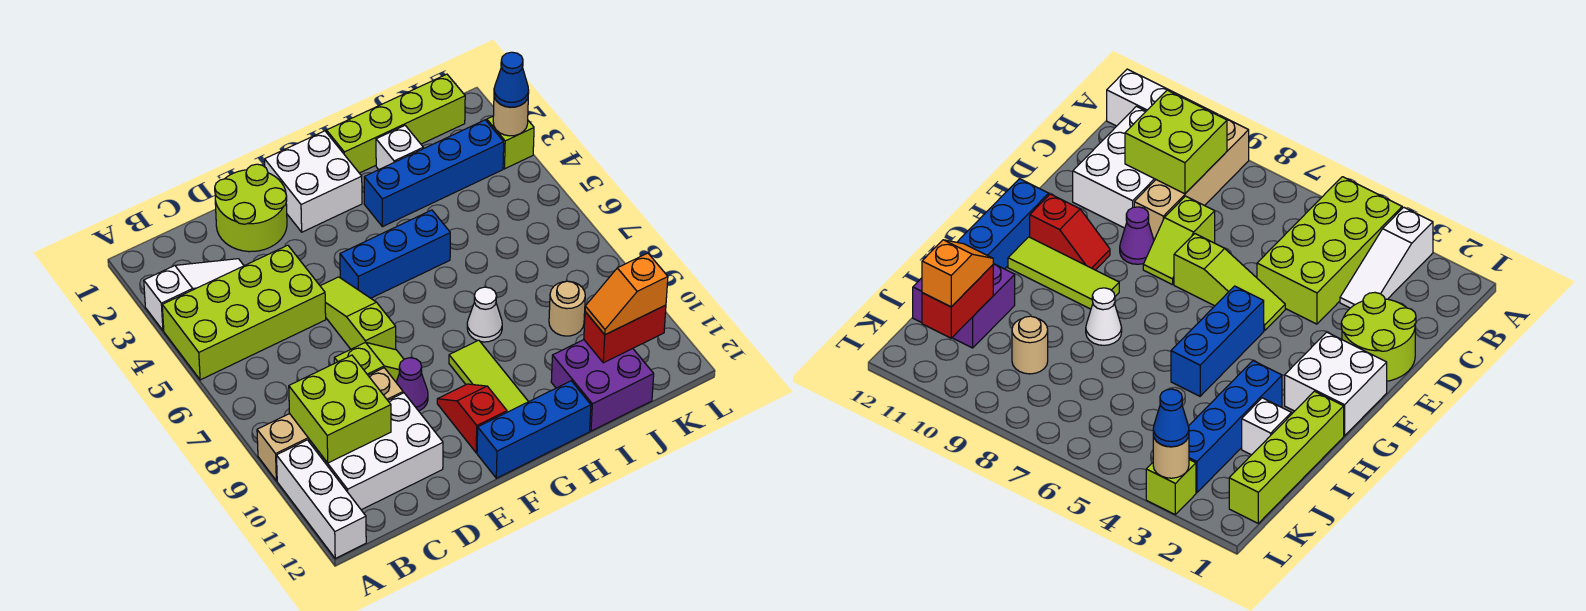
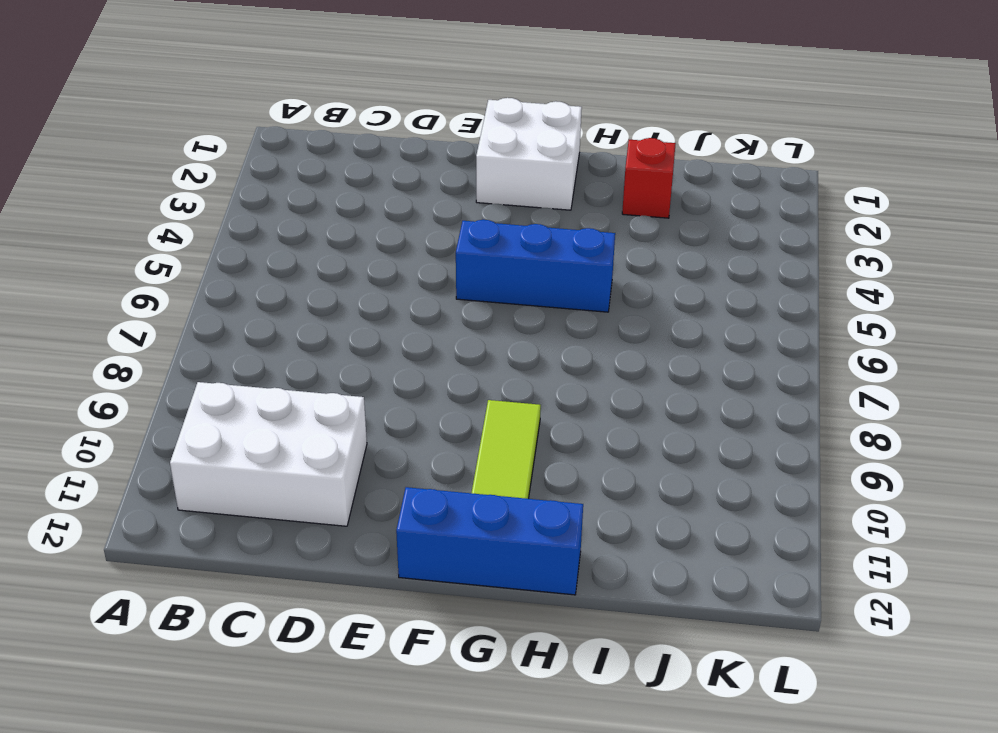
red 1x1 brick [622,138,676,218] -> white 1x1 brick [376,126,423,170]
none -> white 1x3 slope [144,259,244,331]
none -> lime 2x4 brick [162,245,326,380]
none -> tan 1x4 brick [257,368,403,481]

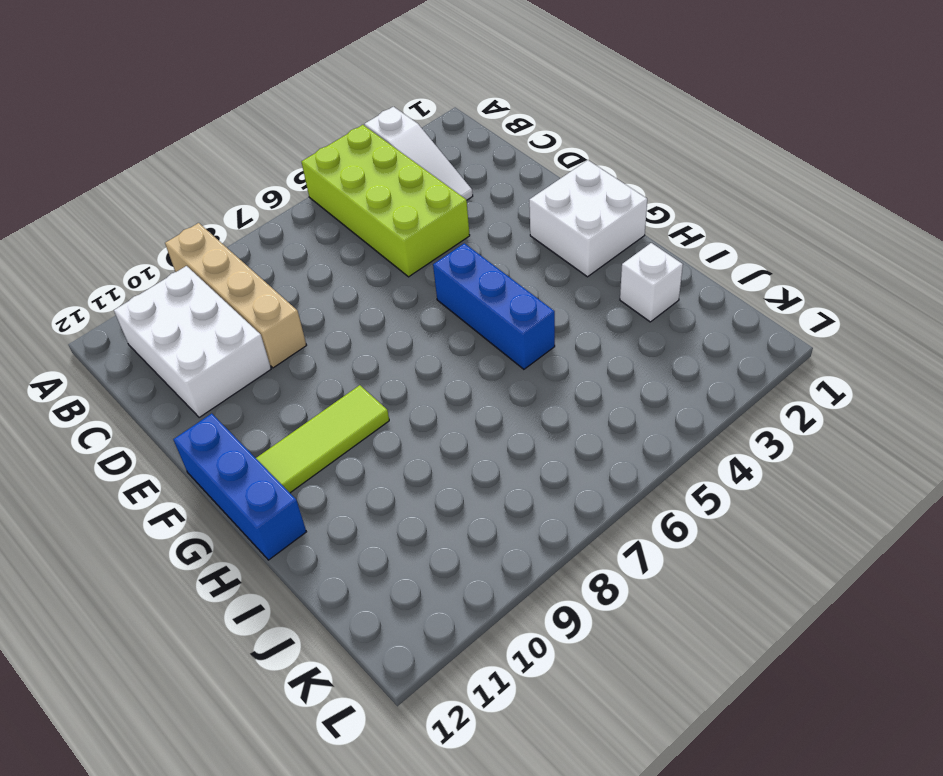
none -> white 1x3 brick [277,440,366,558]
none -> lime 2x2 round brick [215,164,287,252]
none -> lime 1x2 slope [334,342,404,382]

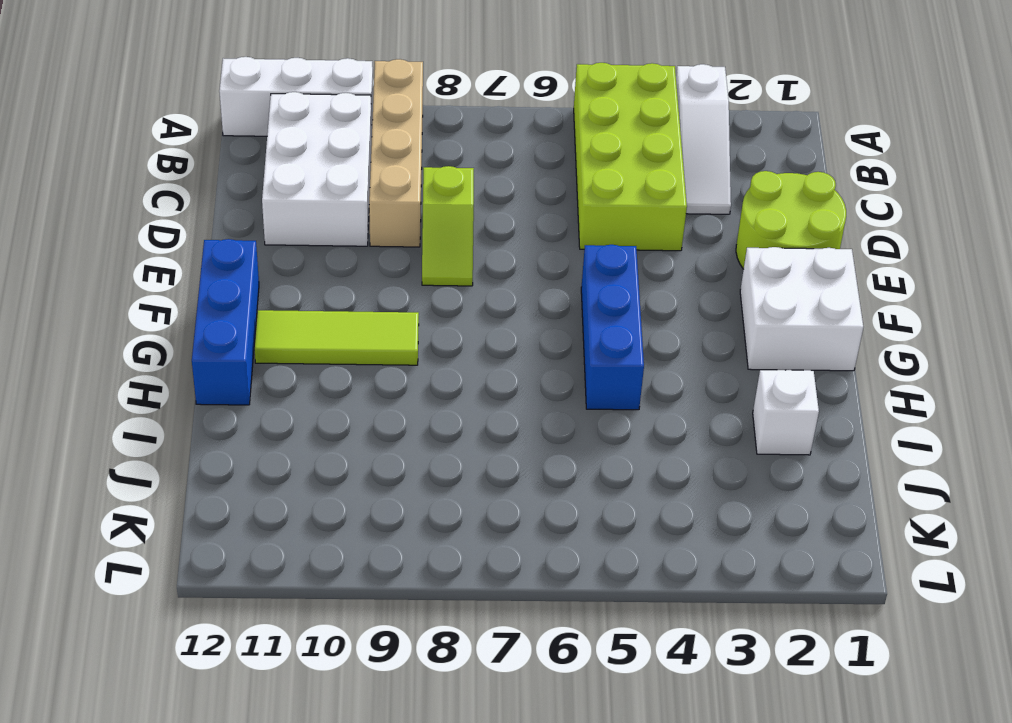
none -> lime 1x3 slope [321,277,396,350]
none -> purple 1x1 cone [396,358,428,411]
none -> red 1x2 slope [437,384,507,453]

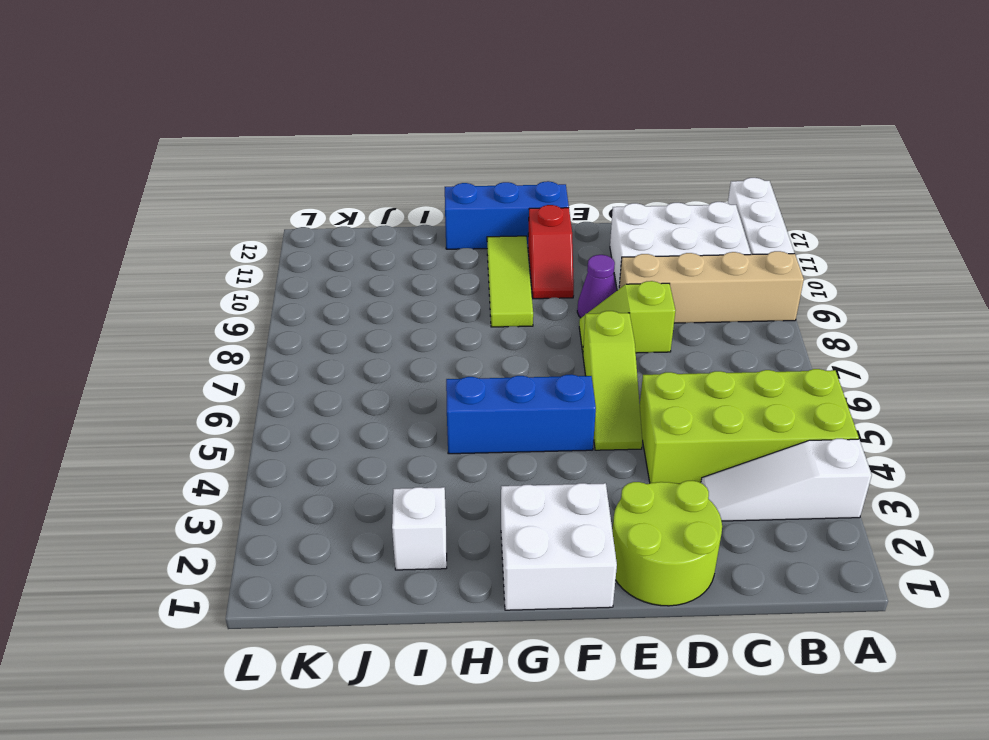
none -> lime 1x4 brick [327,74,465,173]
none -> blue 1x4 brick [364,120,504,227]
none -> white 1x1 cone [467,287,502,342]

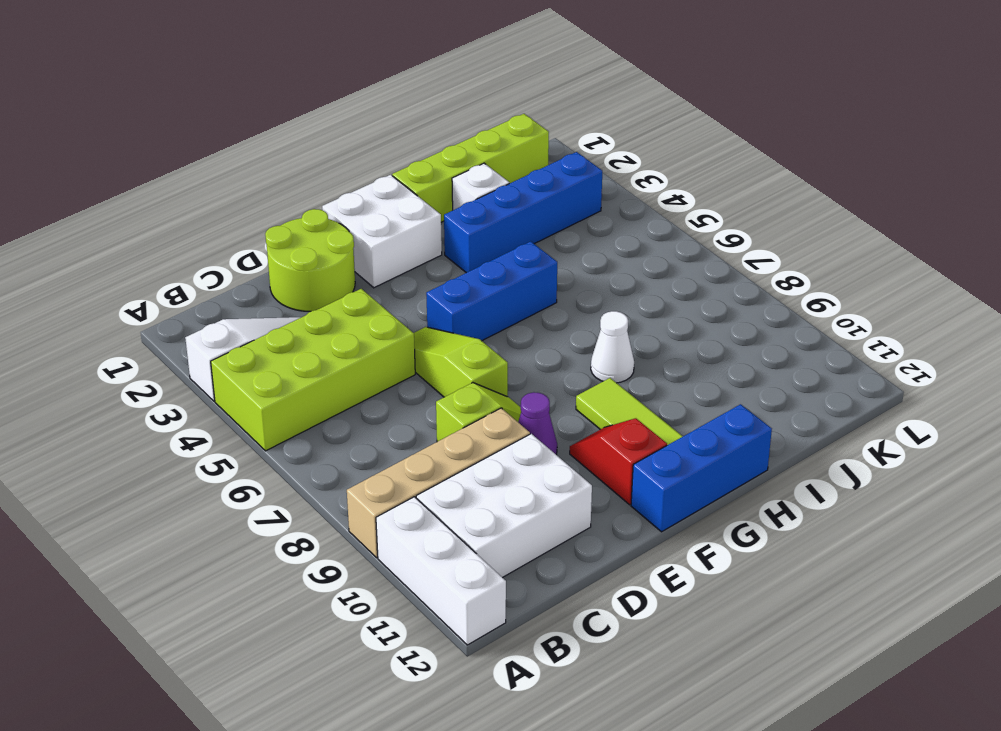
none -> purple 2x2 brick [551,340,654,431]
none -> tan 1x1 round brick [549,281,585,336]
none -> lime 1x1 brick [487,116,534,169]

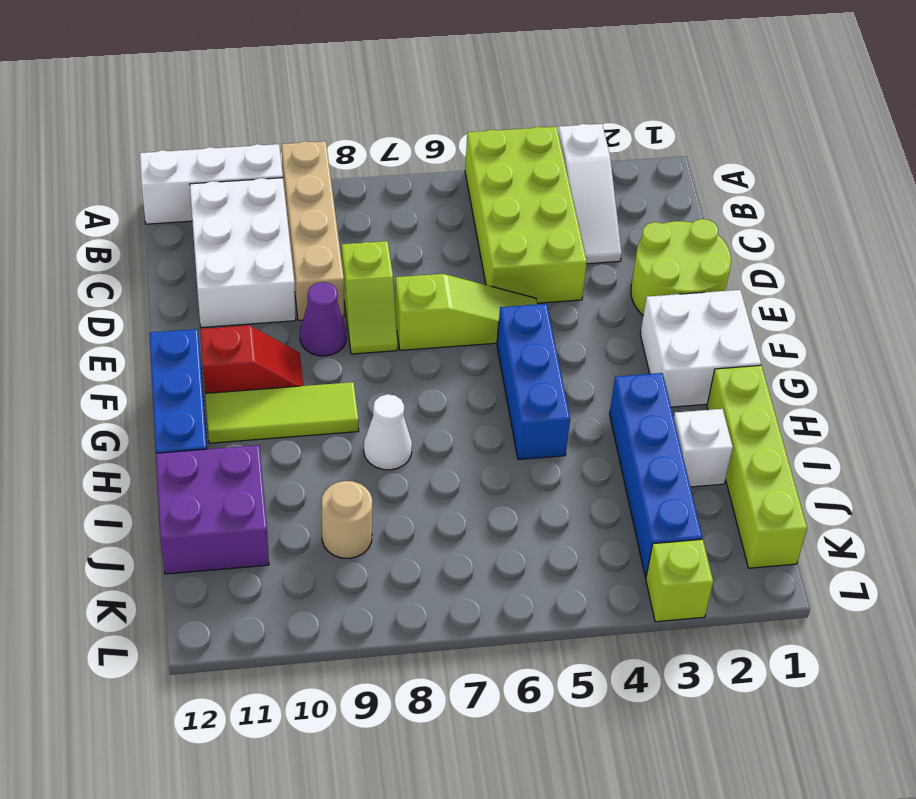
none -> lime 2x2 brick [289,355,391,463]
none -> red 1x2 brick [584,305,666,363]
none -> tan 1x1 round brick [493,97,528,136]

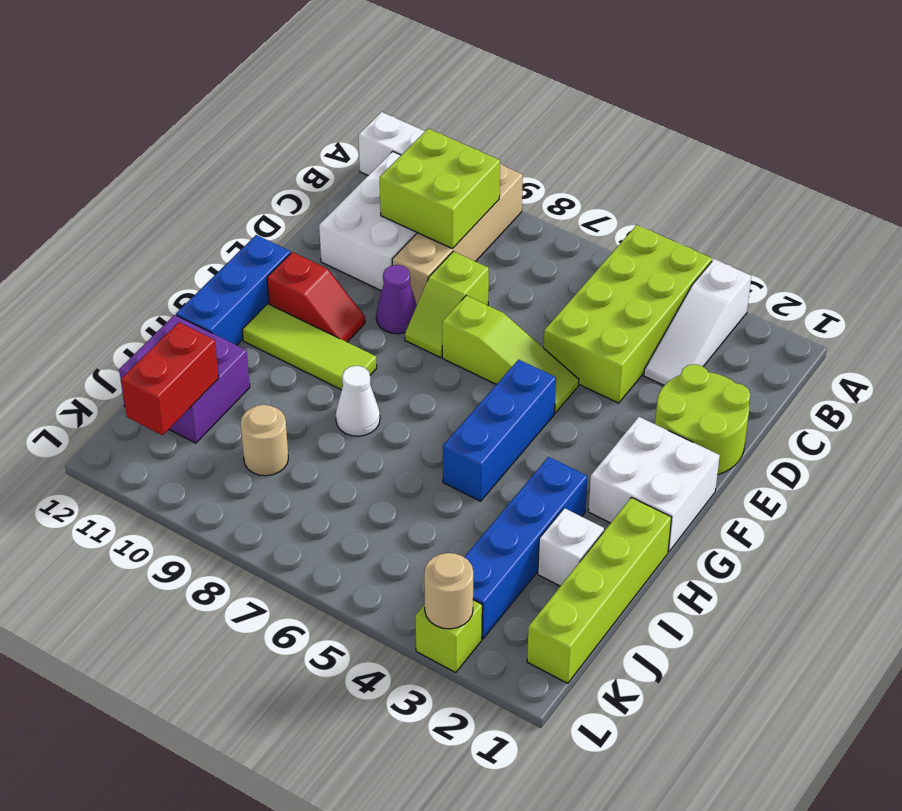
none -> orange 1x2 slope [585,253,668,335]
none -> blue 1x1 cone [494,52,529,107]

